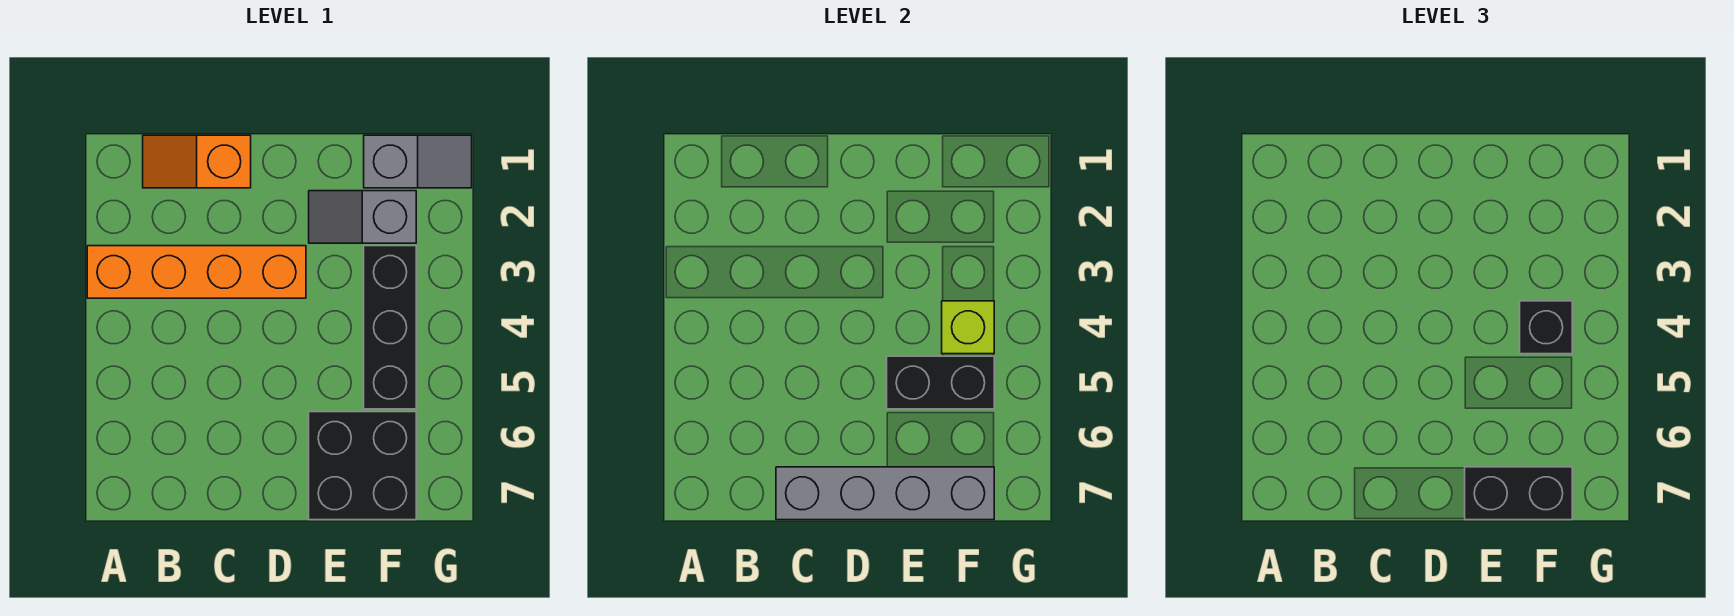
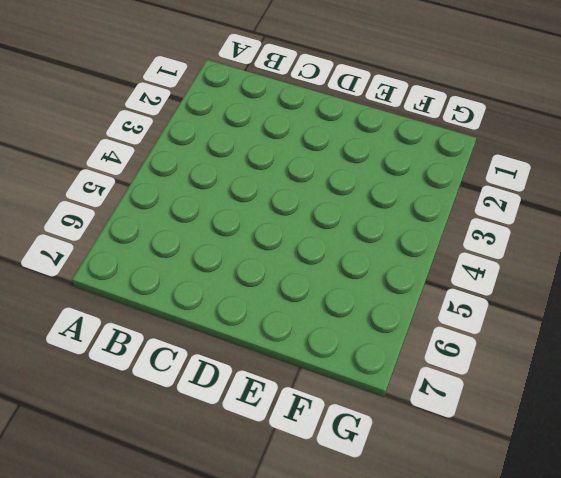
none -> orange 1x4 brick [87,246,306,298]
none -> orange 1x2 slope [143,135,251,188]

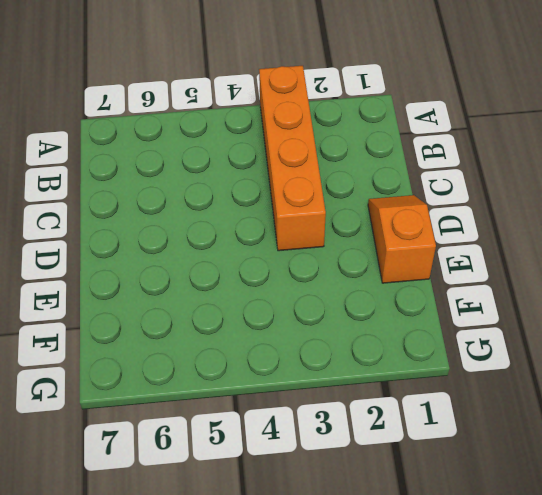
orange 1x2 slope [368,195,436,283] -> orange 1x2 slope moved to [143,135,251,188]
none -> grey 1x2 slope [309,191,416,243]
none -> black 2x2 brick [309,412,416,520]

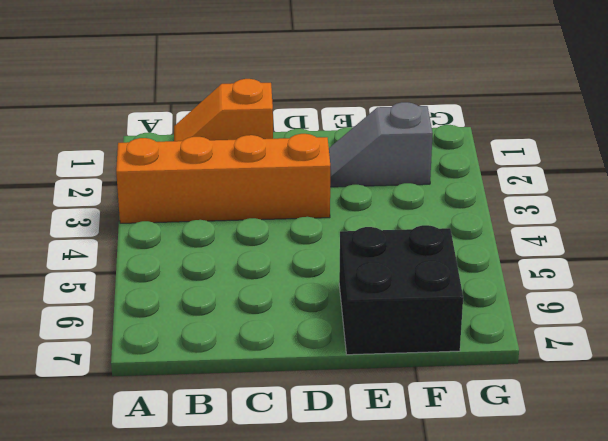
none -> grey 1x2 slope [364,135,472,188]
none -> black 1x3 brick [364,246,416,409]

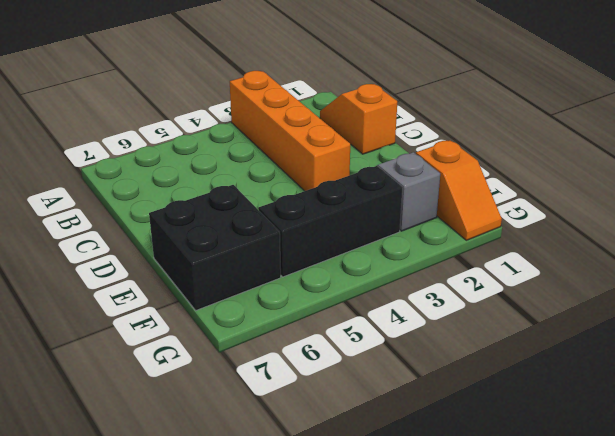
orange 1x2 slope [416,140,502,240] -> grey 1x2 slope [364,135,472,188]
none -> grey 1x4 brick [776,467,994,520]
none -> black 1x2 brick [887,356,994,409]

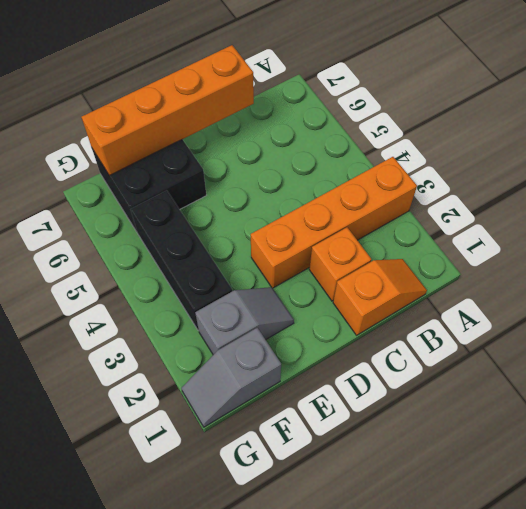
orange 1x1 brick [309,227,371,301] -> none
orange 1x4 brick [82,45,254,176] -> grey 1x4 brick [776,467,994,520]
none -> black 1x2 brick [887,356,994,409]
none -> lime 1x1 brick [942,301,994,354]

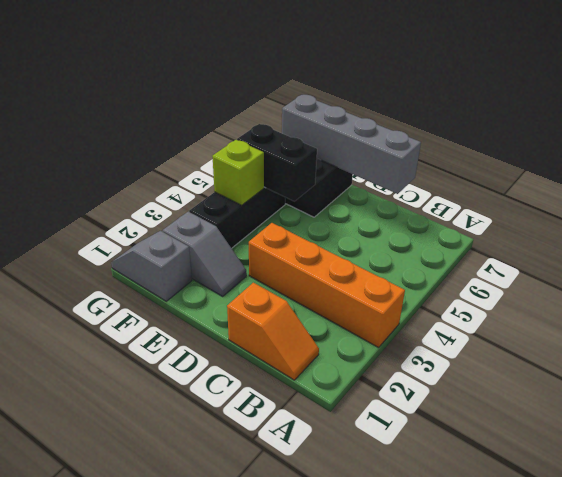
none -> black 1x2 brick [1465,467,1572,520]
none -> black 1x1 brick [1520,301,1572,354]

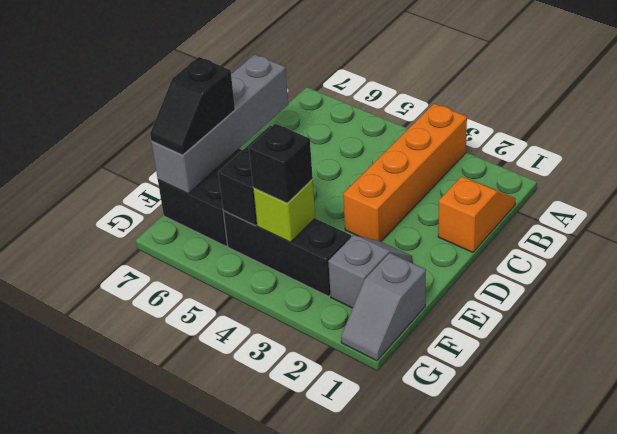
black 1x2 slope [150,57,235,155] -> black 1x2 brick [1465,467,1572,520]

